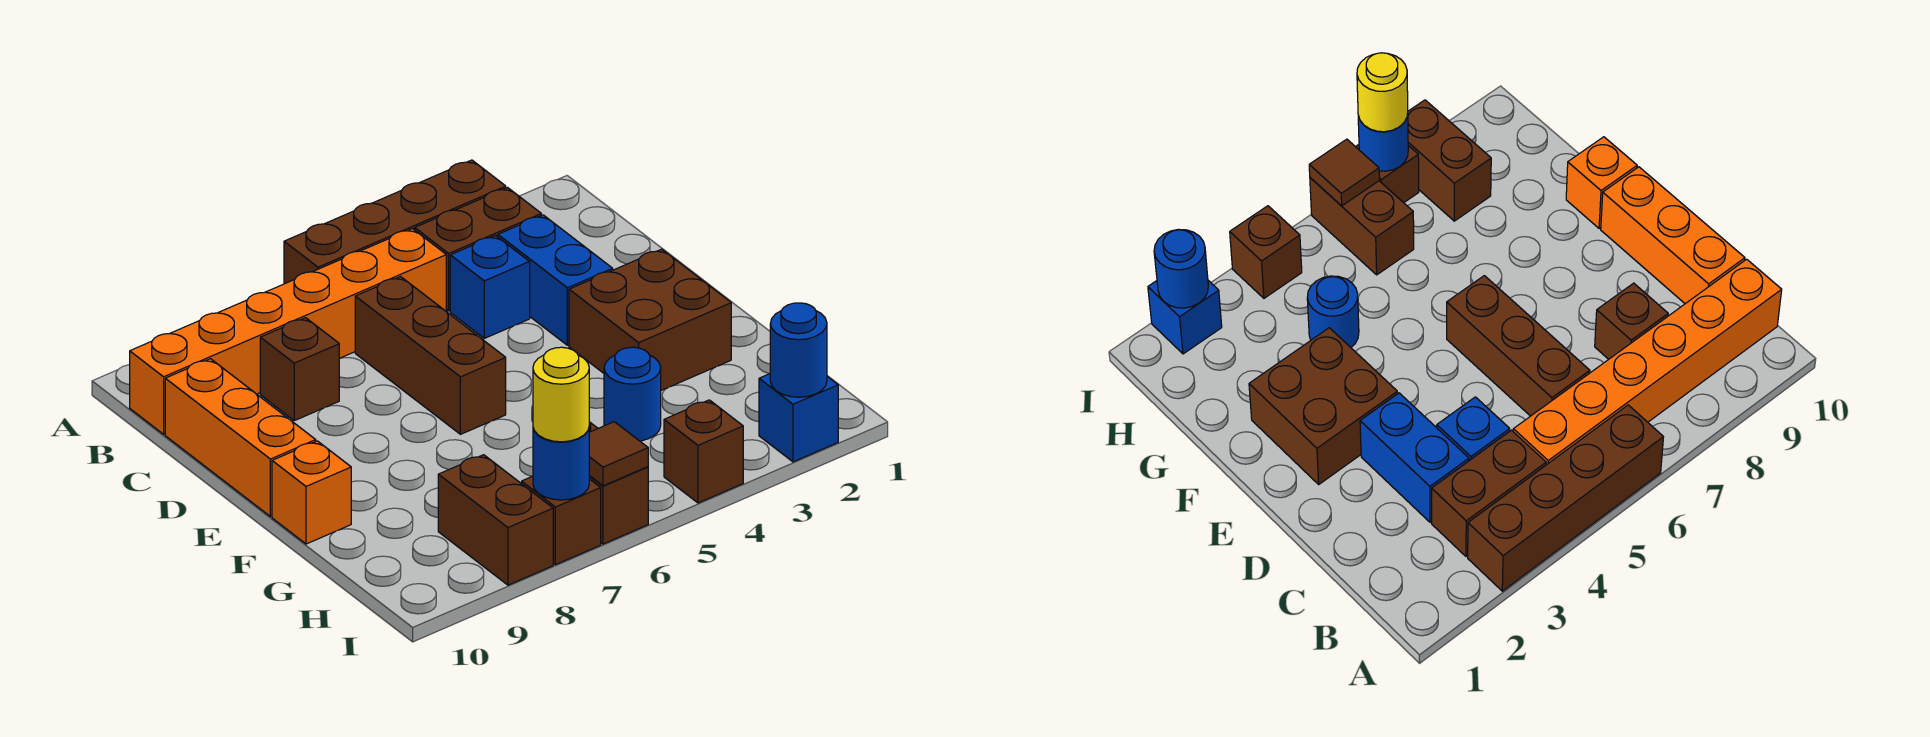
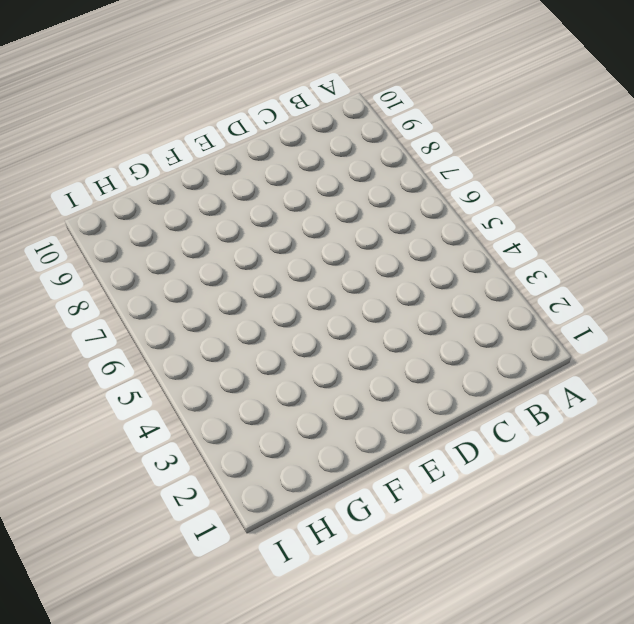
none -> brown 1x4 brick [284,160,506,284]
none -> brown 1x2 brick [415,188,541,311]
none -> orange 1x6 brick [130,229,446,434]

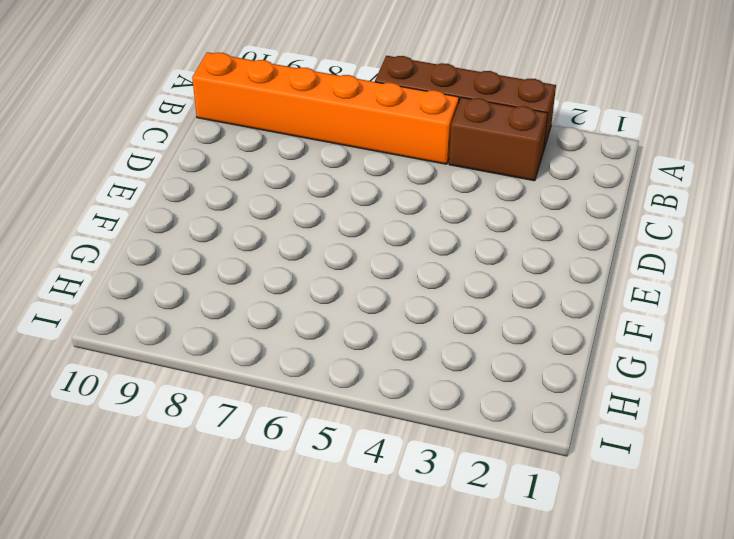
none -> blue 1x2 brick [498,215,613,345]
none -> blue 1x1 brick [450,236,530,338]
none -> brown 1x3 brick [355,277,506,434]

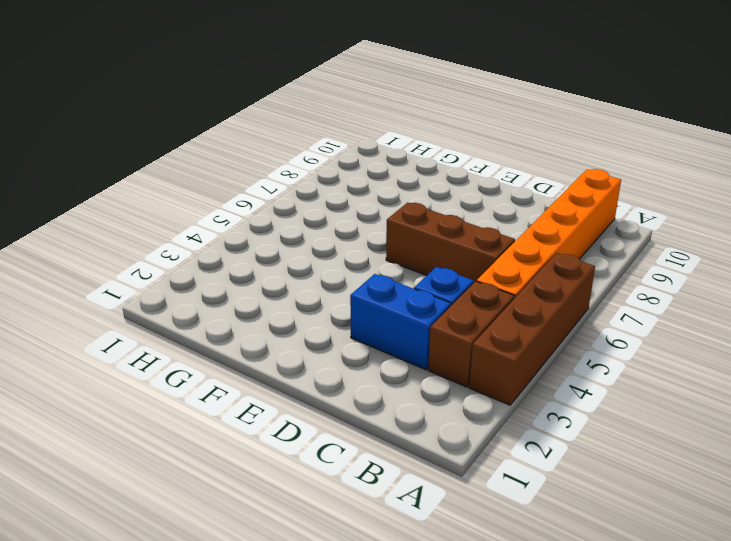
none -> brown 1x1 brick [260,318,340,421]
none -> orange 1x3 brick [165,359,316,517]
none -> brown 2x2 brick [569,249,731,390]

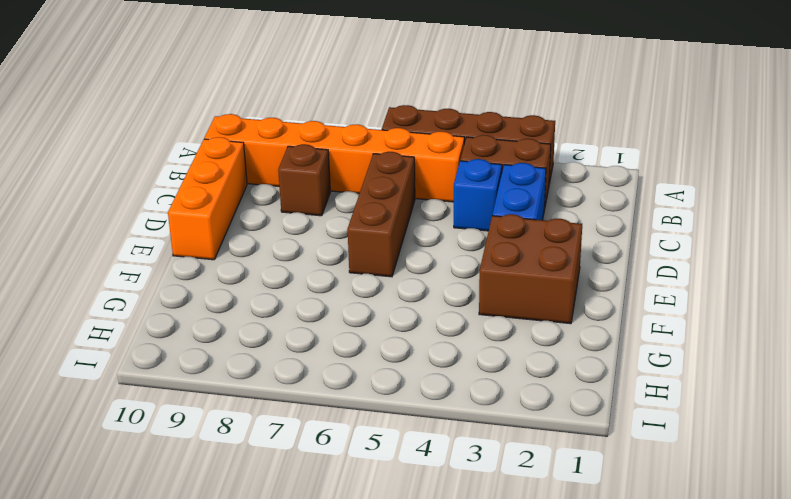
none -> orange 1x1 brick [272,441,351,544]
none -> blue 1x1 round brick [604,347,661,441]
none -> brown 1x2 brick [589,422,648,544]

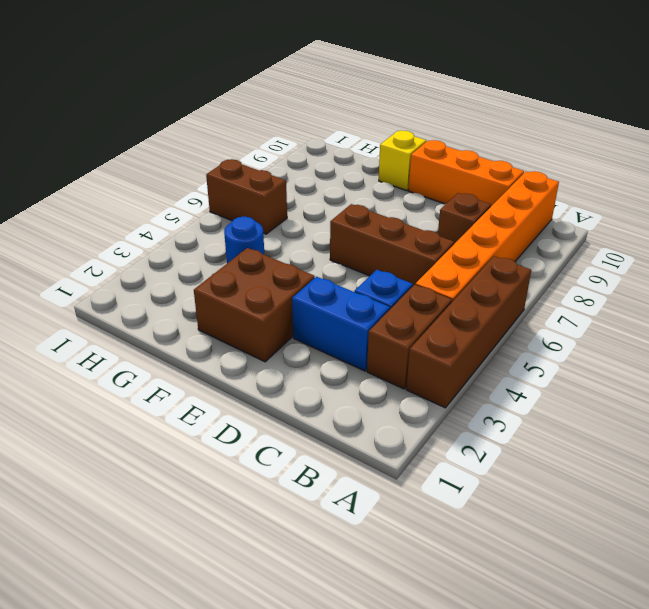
yellow 1x1 brick [379,131,426,191] -> orange 1x1 brick [272,441,351,544]
none -> brown 1x2 brick [438,455,553,585]
none -> blue 1x1 brick [759,374,838,462]
none -> brown 1x1 brick [664,400,743,503]

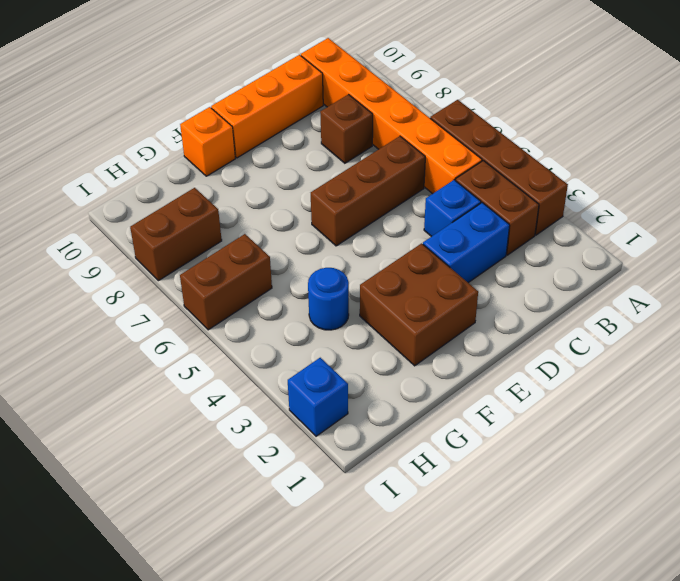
none -> brown 1x1 brick [664,400,743,503]
none -> brown 1x1 brick [522,476,601,565]
none -> blue 1x1 round brick [770,303,827,397]

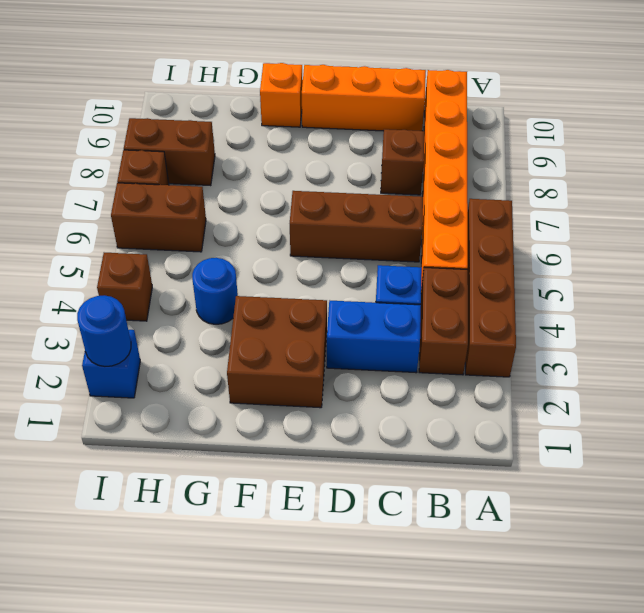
none -> brown 1x1 tile [589,422,648,486]
none -> blue 1x1 round brick [533,428,589,500]
none -> yellow 1x1 round brick [533,347,589,442]

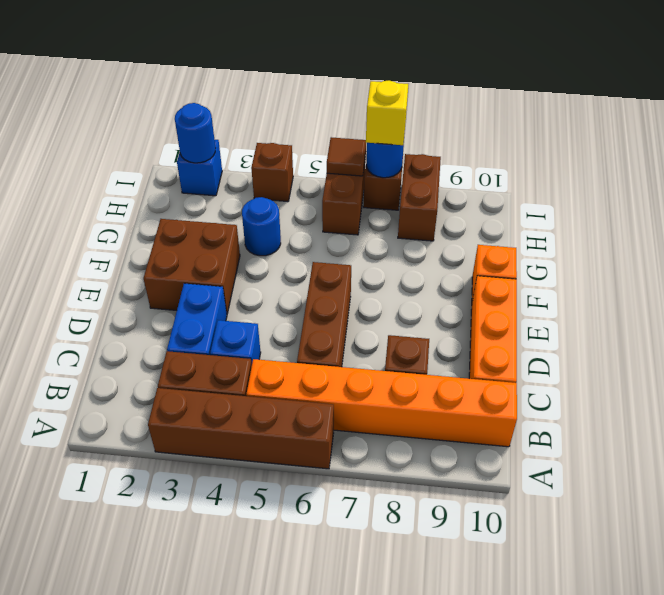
yellow 1x1 brick [366,81,408,145] -> yellow 1x1 round brick [533,347,589,442]

